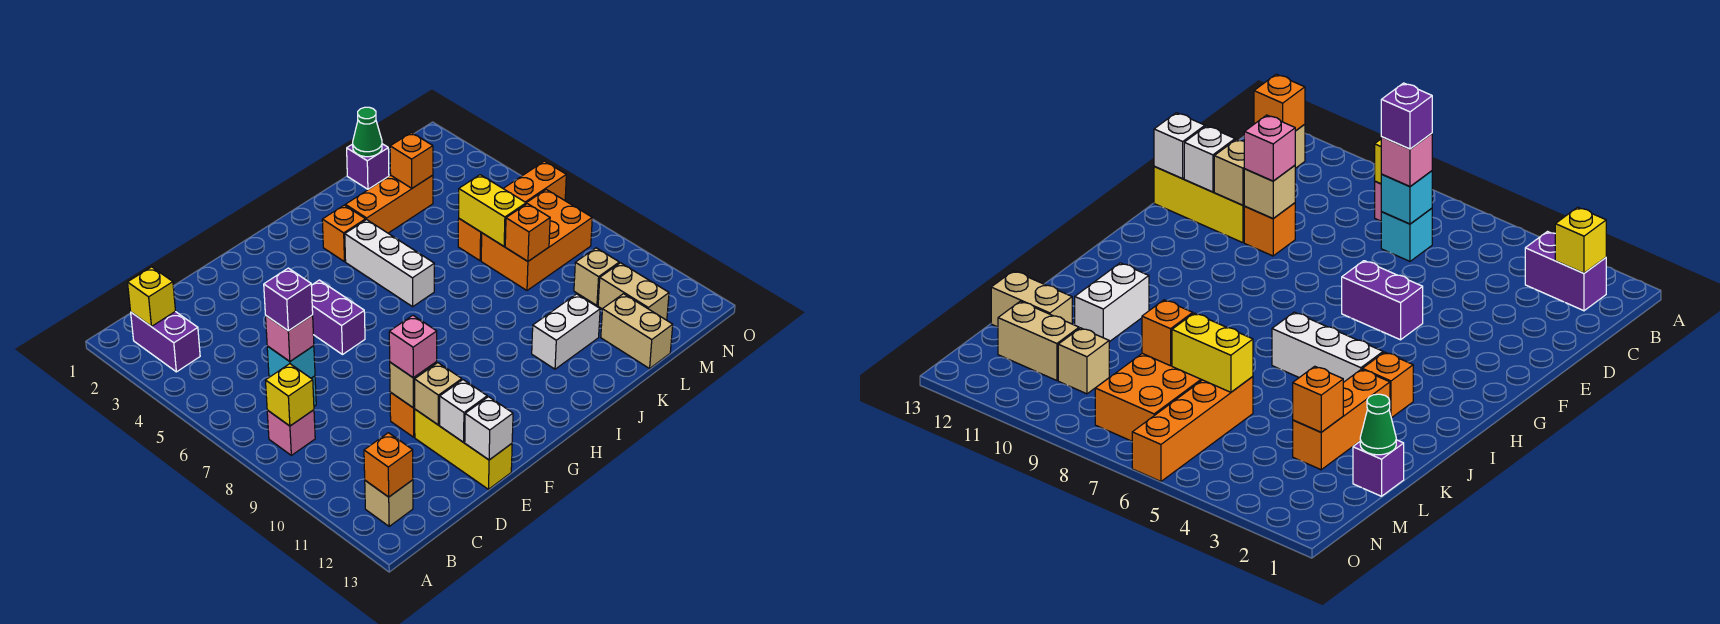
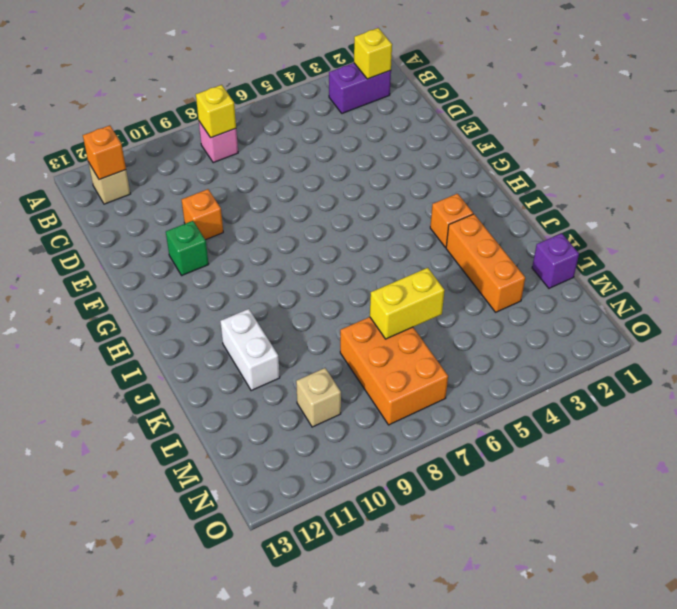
green 1x1 brick [166,221,209,275] -> none
none -> cyan 1x1 brick [1381,208,1432,261]
none -> yellow 1x3 brick [415,409,512,489]
none -> purple 1x2 brick [311,280,365,354]
none -> white 1x3 brick [345,220,434,307]

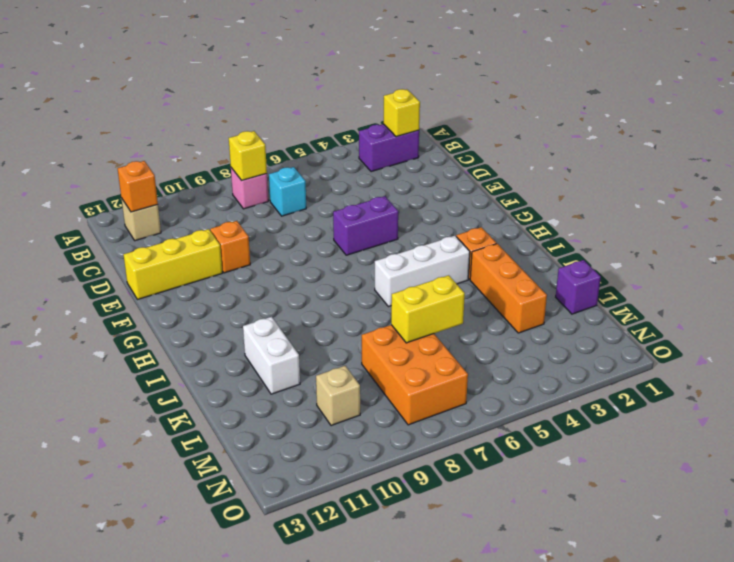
none -> orange 1x4 brick [458,161,566,261]
none -> tan 1x2 brick [601,294,673,369]
none -> tan 1x2 brick [598,263,669,320]
none -> cyan 1x1 brick [267,346,315,378]

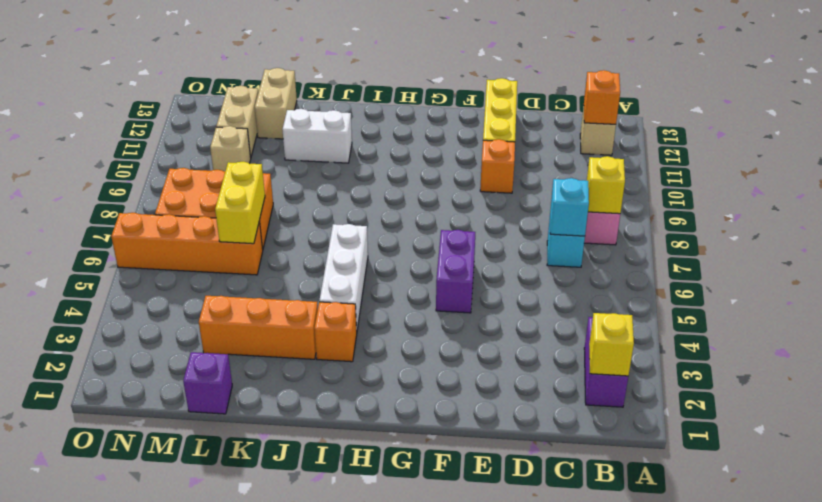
none -> tan 1x1 brick [390,362,437,408]
none -> tan 1x1 brick [414,363,462,425]
none -> white 1x1 brick [440,380,487,442]
none -> white 1x1 brick [465,397,513,460]

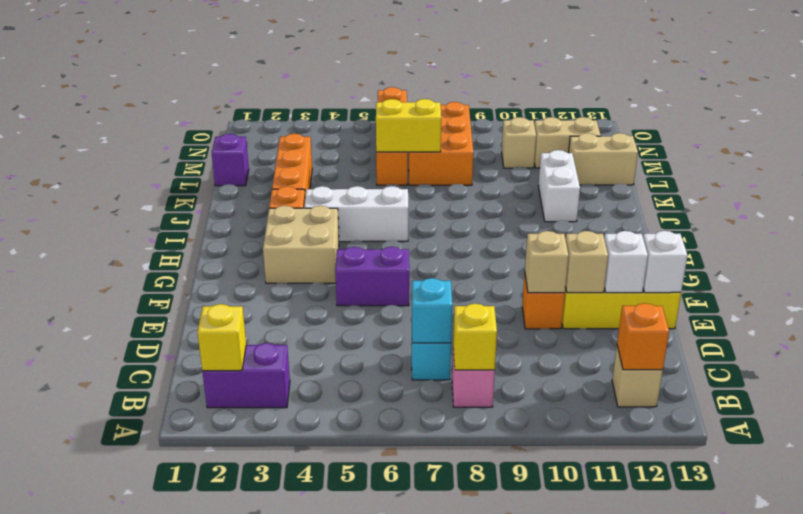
tan 2x2 brick [263,206,339,283] -> none
none -> green 1x1 cone [353,107,382,157]
none -> orange 1x1 brick [390,133,433,188]
none -> orange 1x1 brick [505,204,550,261]
none -> pink 1x1 brick [266,315,314,361]

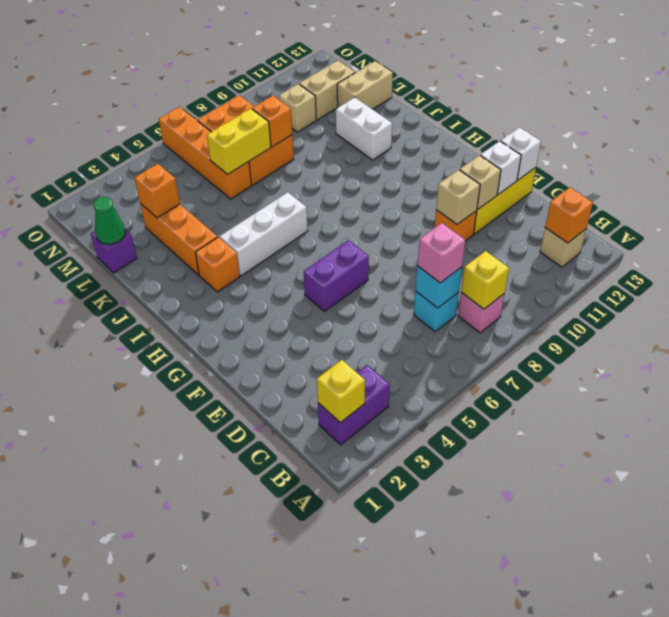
none -> pink 1x1 brick [389,315,437,378]
none -> purple 1x1 brick [264,268,313,331]

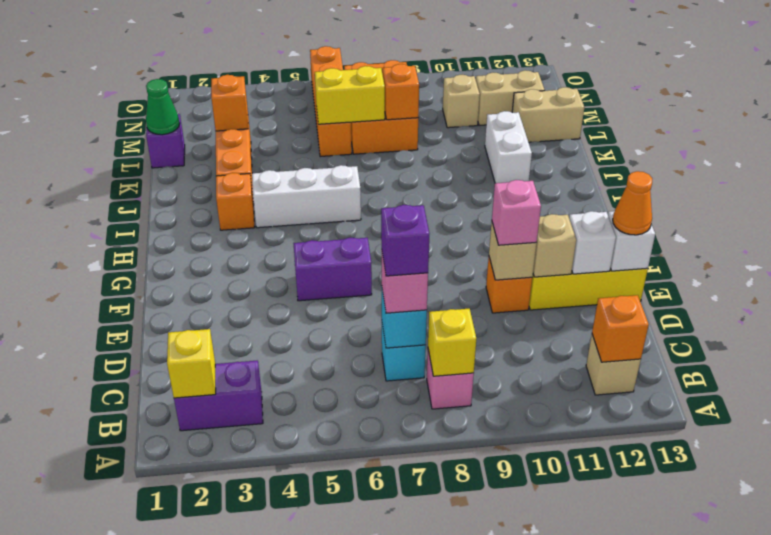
orange 1x1 cone [613,171,652,235] -> none

